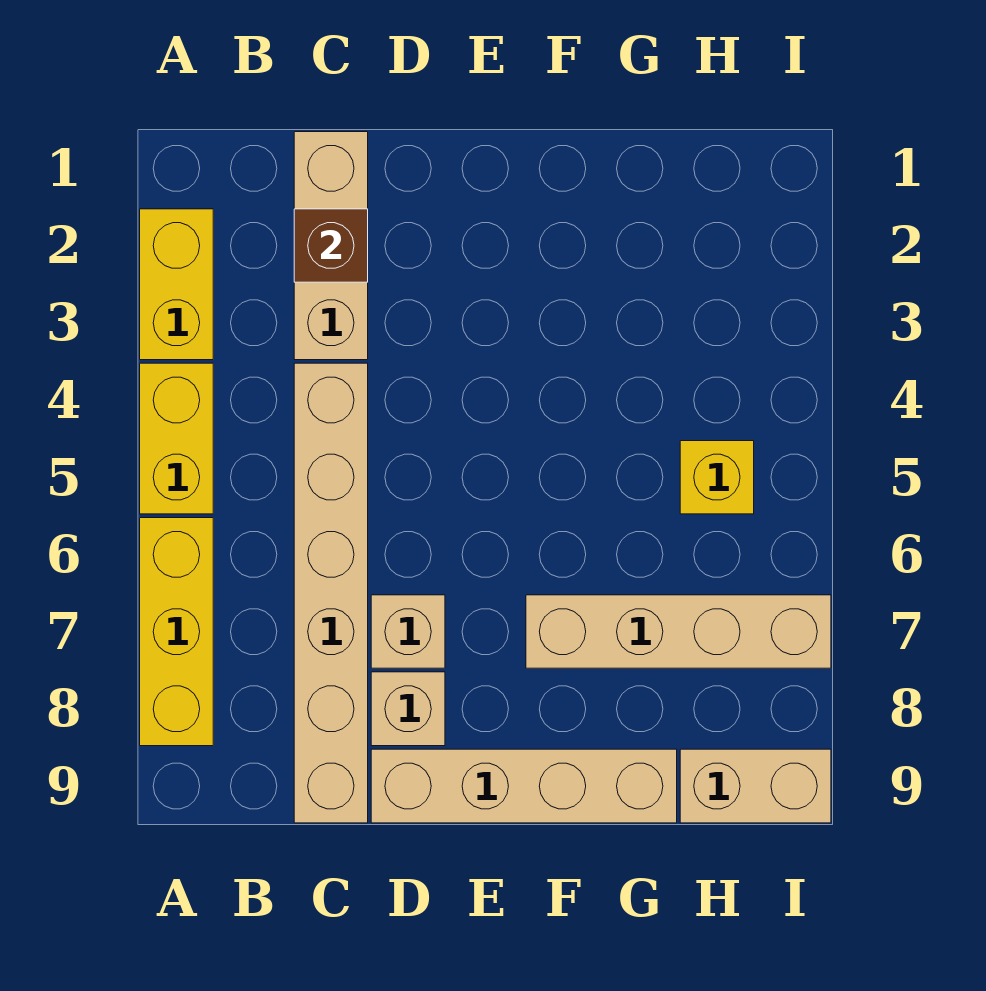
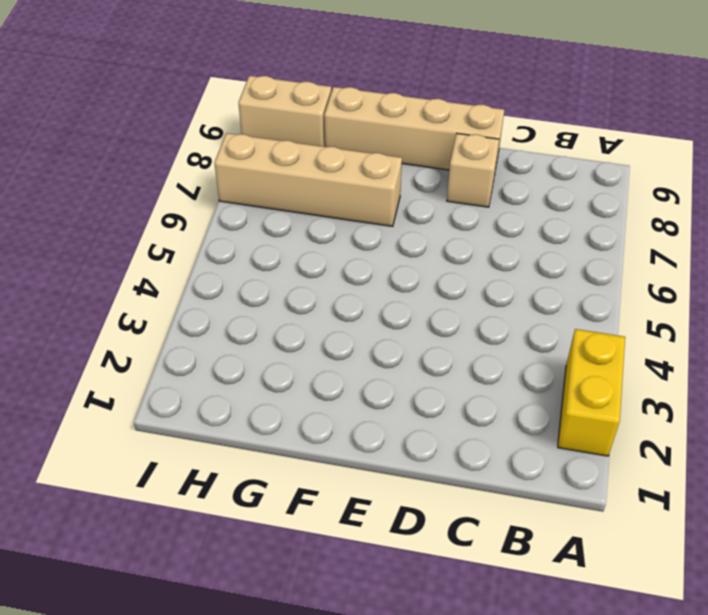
none -> yellow 1x2 brick [140,363,213,514]
none -> yellow 1x3 brick [140,518,213,746]
none -> tan 1x3 brick [294,132,368,360]

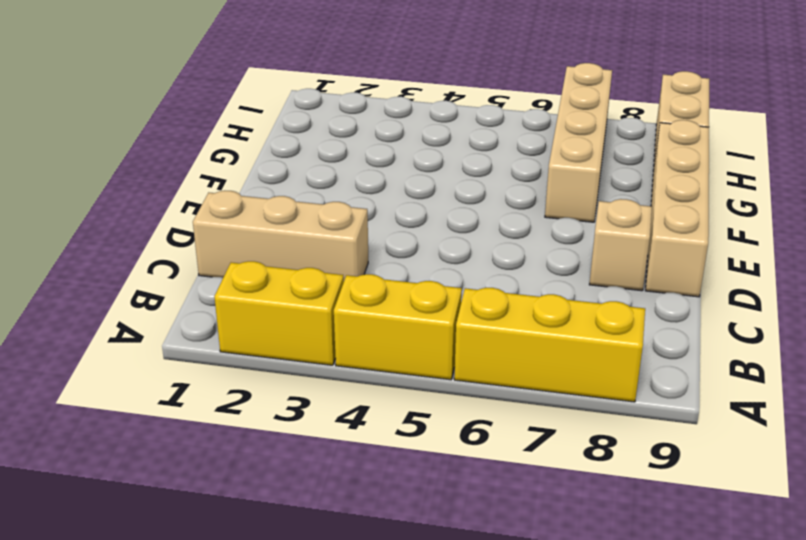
none -> tan 1x6 brick [294,363,368,823]
none -> tan 1x1 brick [371,595,445,668]
none -> yellow 1x1 brick [680,441,754,514]

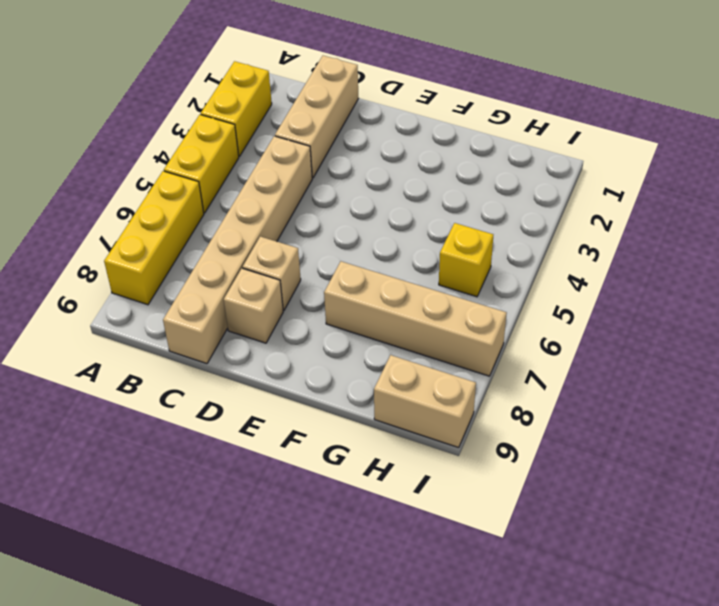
none -> tan 1x4 brick [371,749,677,823]
none -> brown 1x1 brick [294,209,368,282]

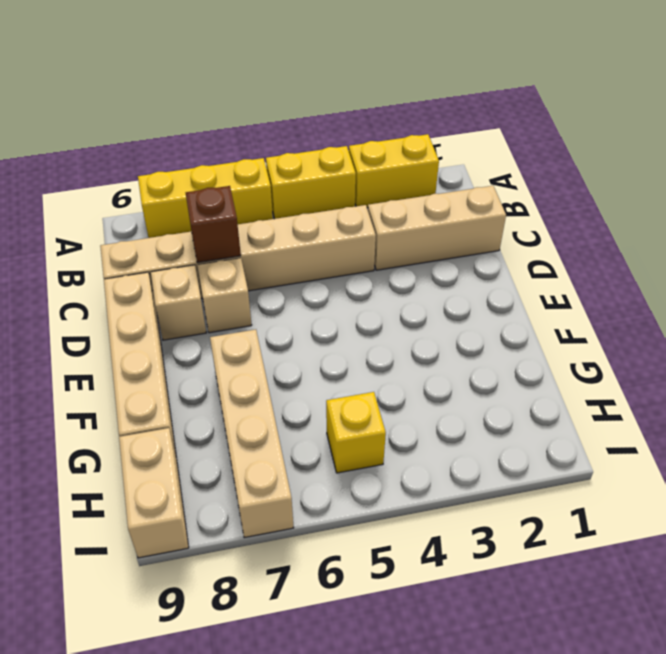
brown 1x1 brick [186,186,241,263] -> brown 1x1 brick moved to [294,209,368,282]

